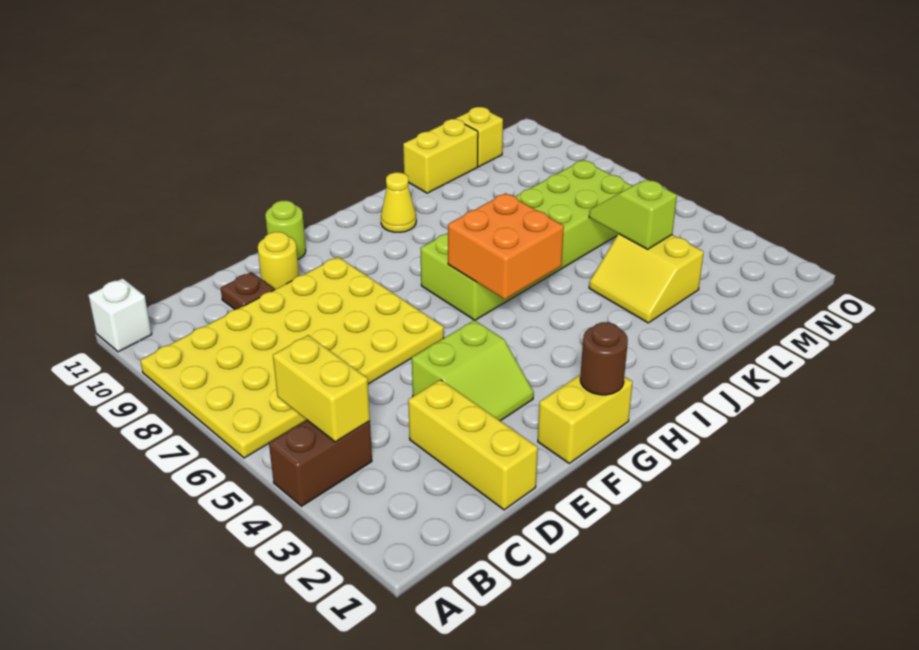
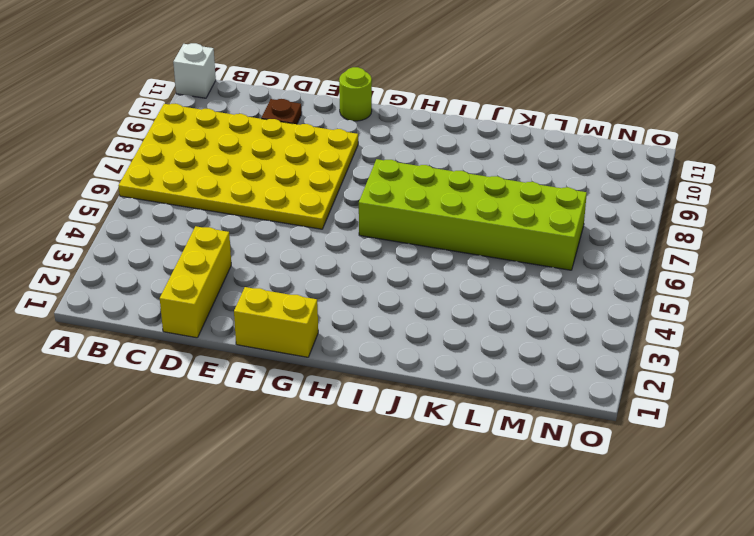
none -> brown 1x2 brick [269,420,372,506]
none -> lime 2x2 slope [412,320,534,421]
none -> yellow 1x1 round brick [258,232,299,289]

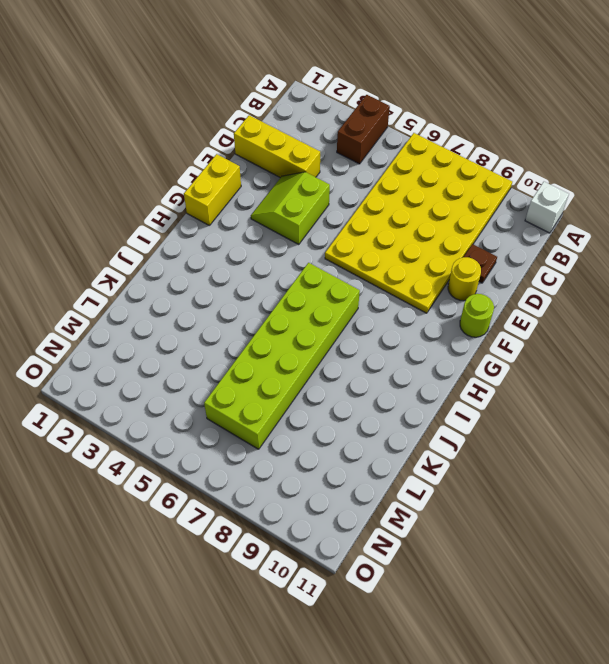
none -> yellow 1x1 cone [381,172,416,232]
none -> yellow 2x2 slope [589,234,704,323]
none -> yellow 1x2 brick [403,119,478,193]

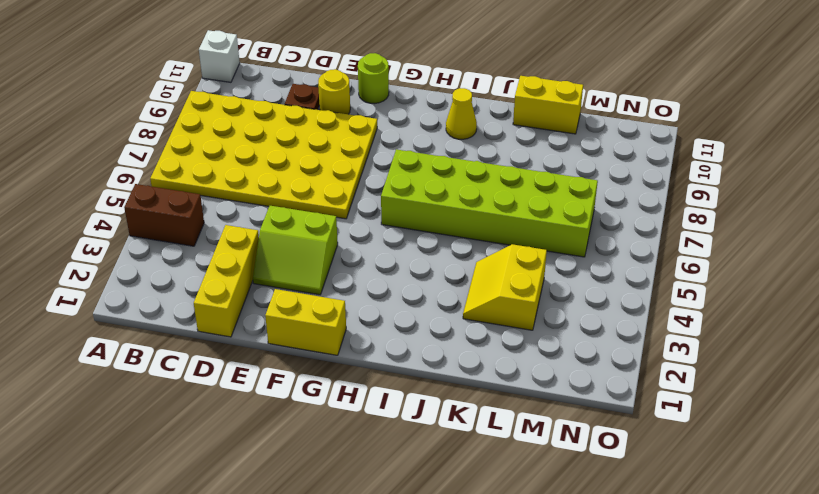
none -> yellow 1x1 brick [456,107,503,167]
none -> yellow 1x2 brick [273,335,370,442]
none -> brown 1x1 round brick [580,322,628,395]

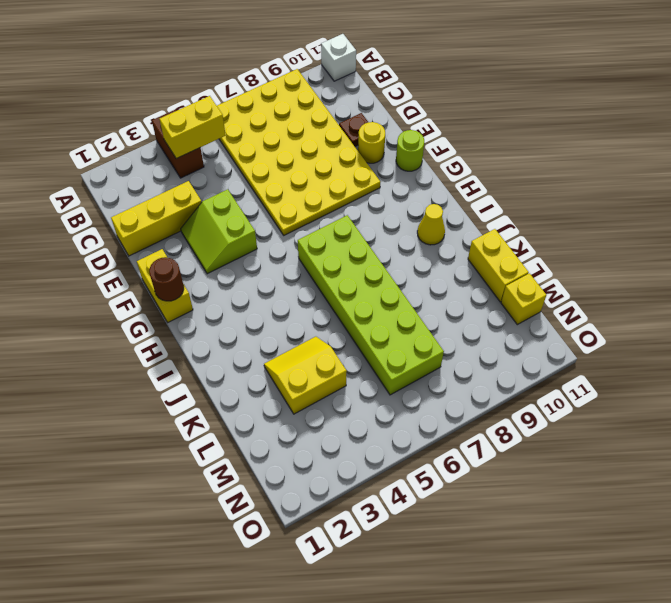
none -> orange 2x2 brick [448,193,564,299]
none -> lime 1x2 slope [589,179,677,249]

